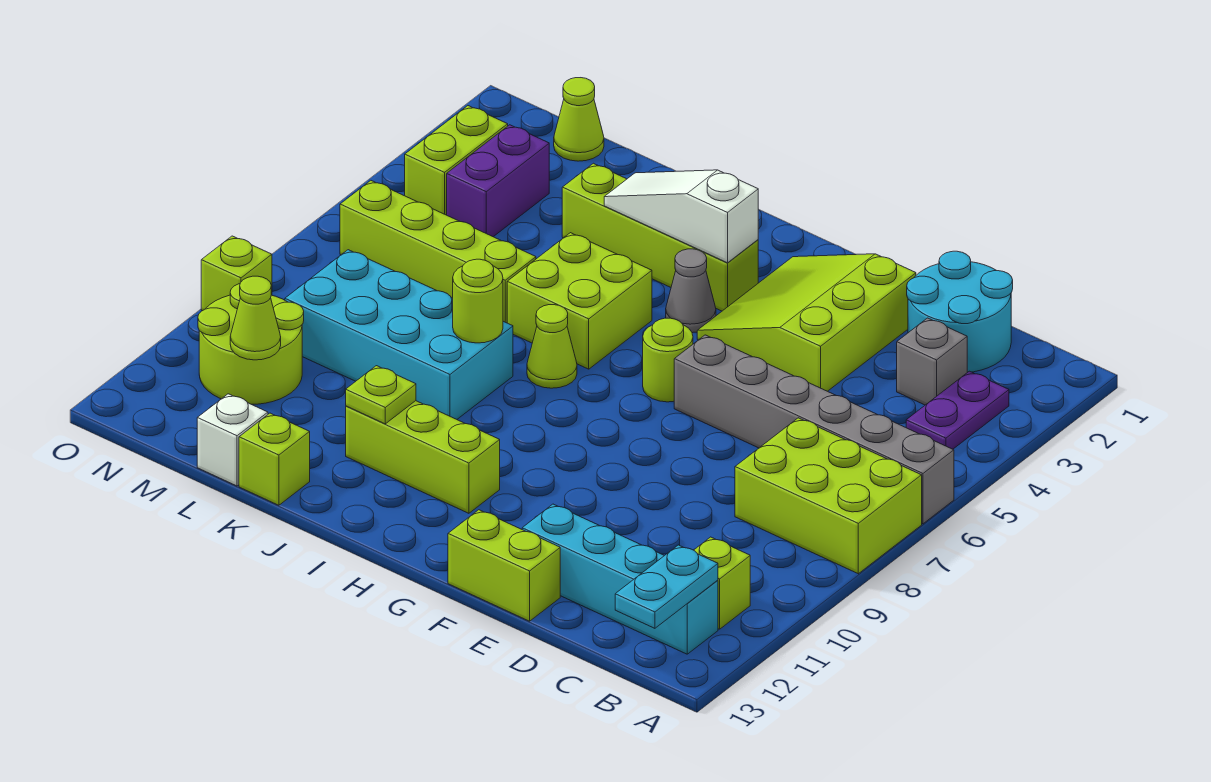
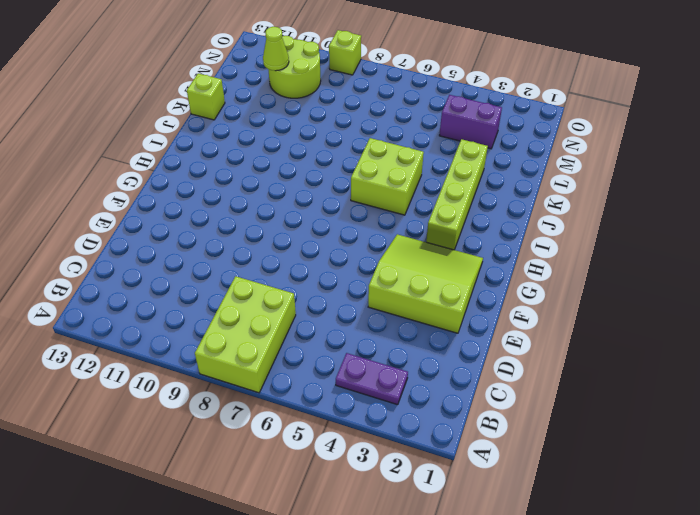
none -> grey 1x6 brick [674,335,954,524]
none -> lime 1x1 brick [694,537,750,629]
none -> cyan 1x4 brick [522,504,718,654]

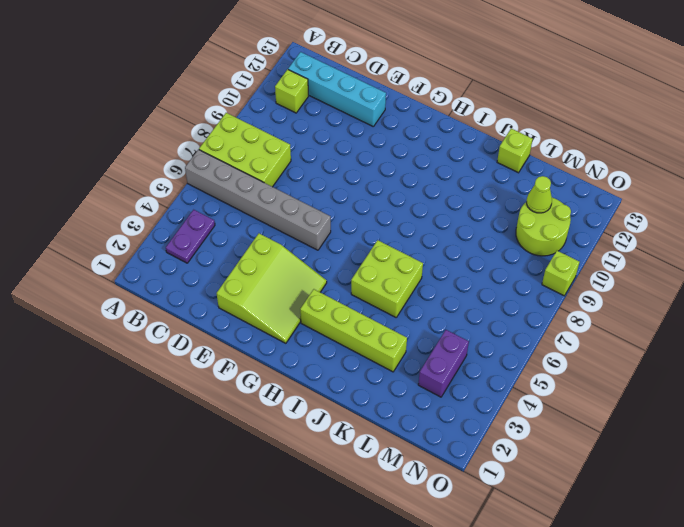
none -> cyan 2x2 round brick [907,251,1013,372]
none -> grey 1x1 brick [897,318,967,405]
none -> lime 1x2 brick [448,510,560,621]

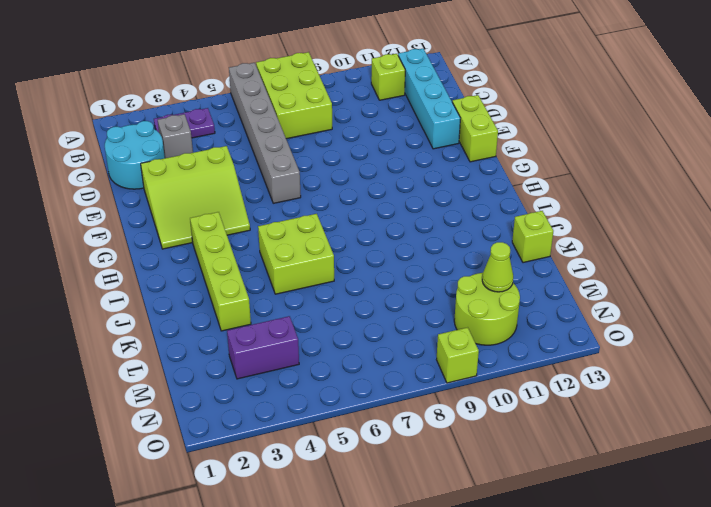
none -> lime 1x1 round brick [643,318,693,402]
none -> grey 1x1 cone [666,249,716,333]
none -> lime 1x3 brick [346,401,500,513]

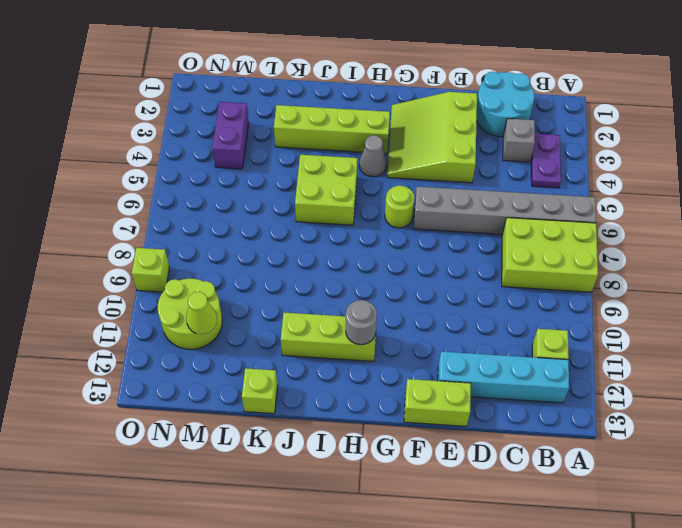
grey 1x1 round brick [346,300,377,345] -> none
none -> lime 1x1 cone [527,305,577,388]
none -> cyan 2x4 brick [285,250,513,419]
none -> lime 1x4 brick [340,181,536,323]

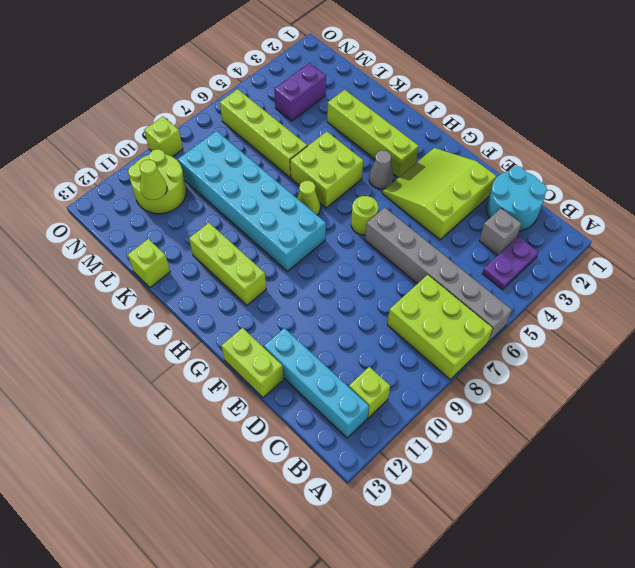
cyan 2x6 brick [178,131,326,272] -> cyan 2x4 brick [285,250,513,419]
none -> white 1x1 brick [197,394,268,486]
none -> lime 1x1 cone [554,78,604,161]
none -> lime 1x2 brick [405,106,508,215]

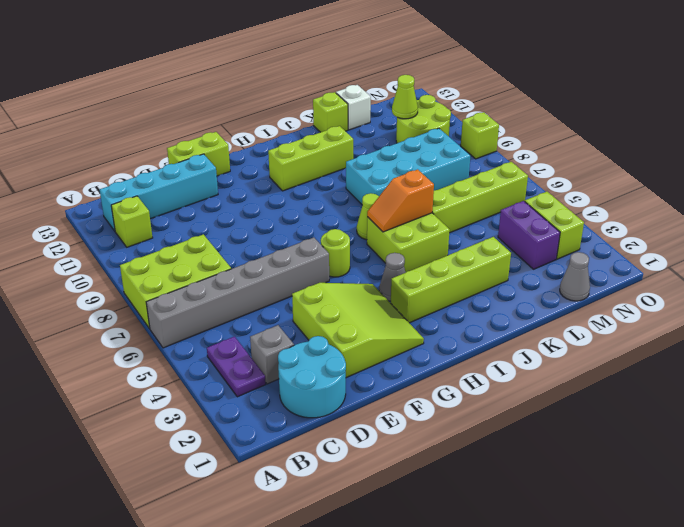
orange 1x2 slope [367,169,434,232] -> none
grey 1x1 cone [560,252,590,301] -> lime 1x1 cone [554,78,604,161]
none -> cyan 1x2 plate [615,545,718,628]
none -> white 1x3 slope [604,170,758,263]
none -> lime 1x1 round brick [453,259,503,343]

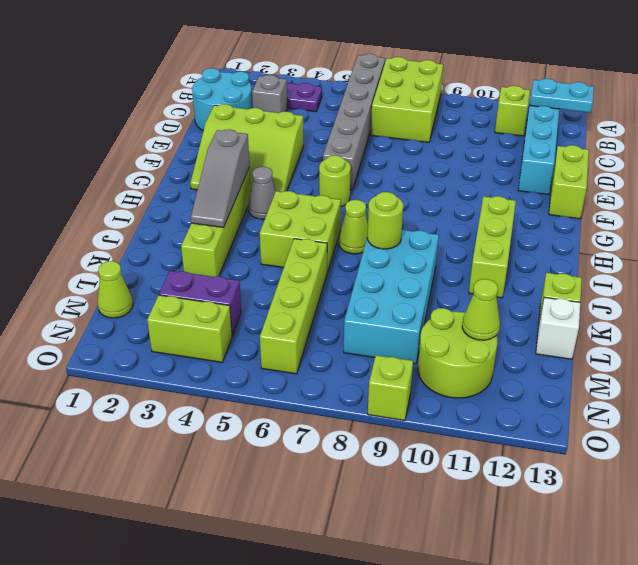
grey 1x3 slope [191,129,250,228] -> white 1x3 slope [604,170,758,263]
none -> lime 1x1 plate [346,366,416,424]

